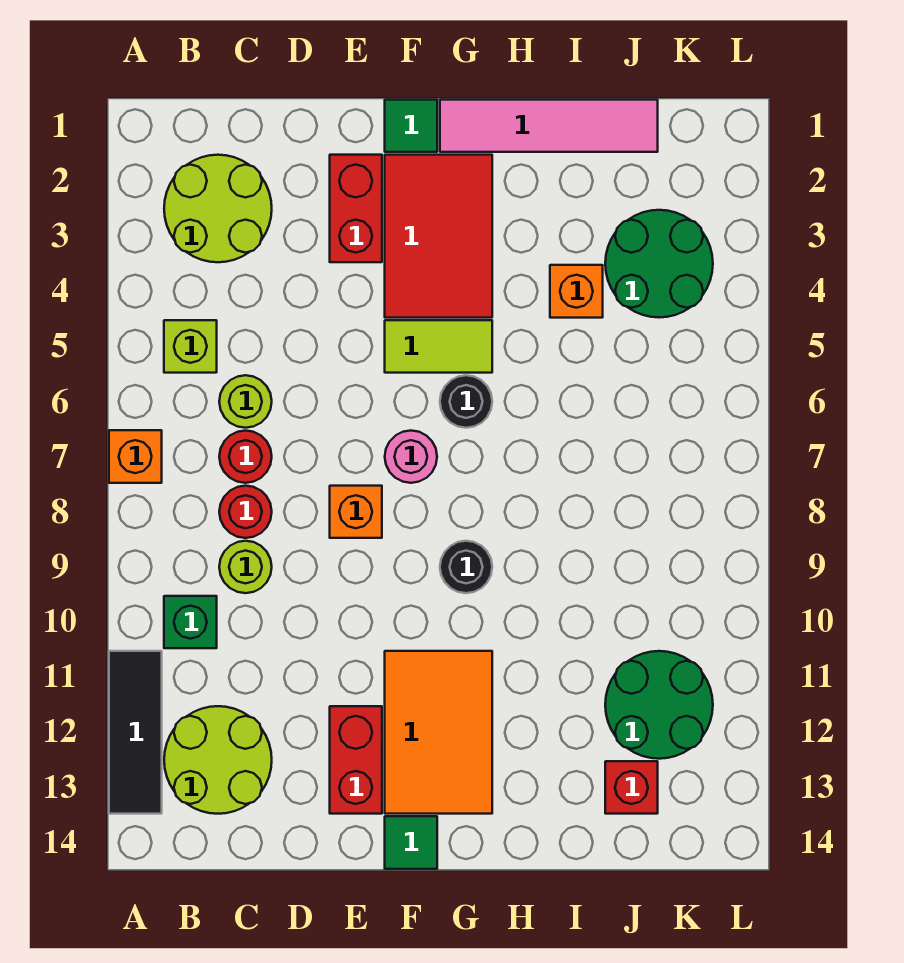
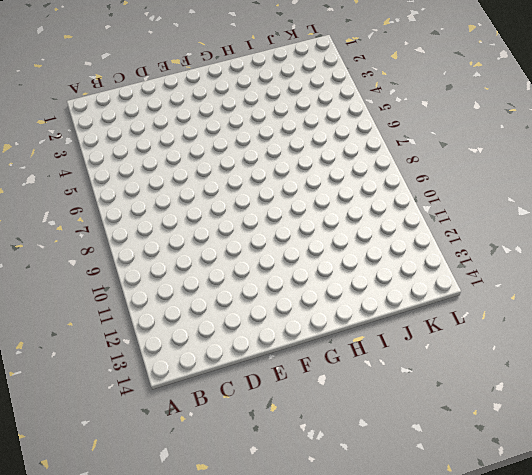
none -> orange 1x1 brick [109,430,162,483]
none -> black 1x3 tile [109,651,162,814]
none -> lime 2x2 round brick [164,155,272,262]

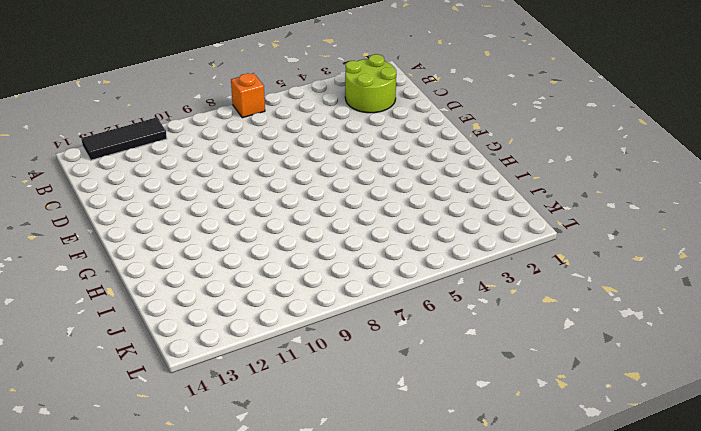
none -> lime 1x1 brick [164,320,217,373]
none -> green 1x1 brick [164,596,217,648]
none -> lime 2x2 round brick [164,706,272,814]

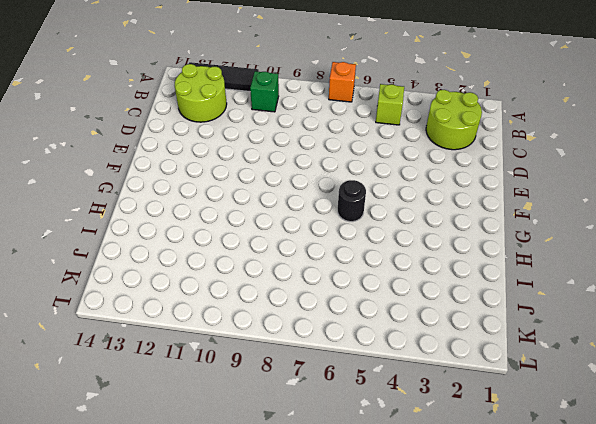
none -> lime 1x1 round brick [219,375,272,428]
none -> red 1x1 round brick [219,431,272,483]
none -> red 1x1 round brick [219,486,272,538]

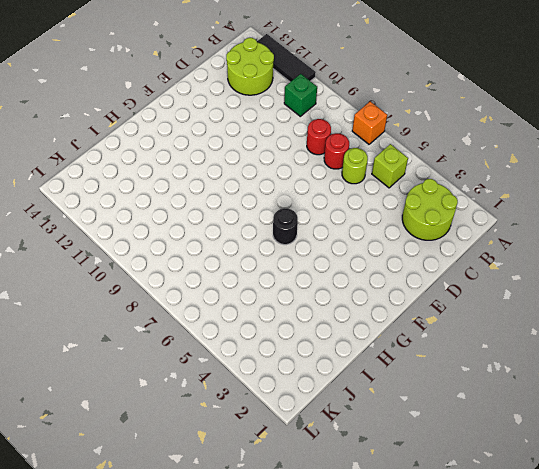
none -> lime 1x1 round brick [219,541,272,593]
none -> red 1x2 brick [330,155,382,262]
none -> orange 1x1 brick [330,486,382,538]

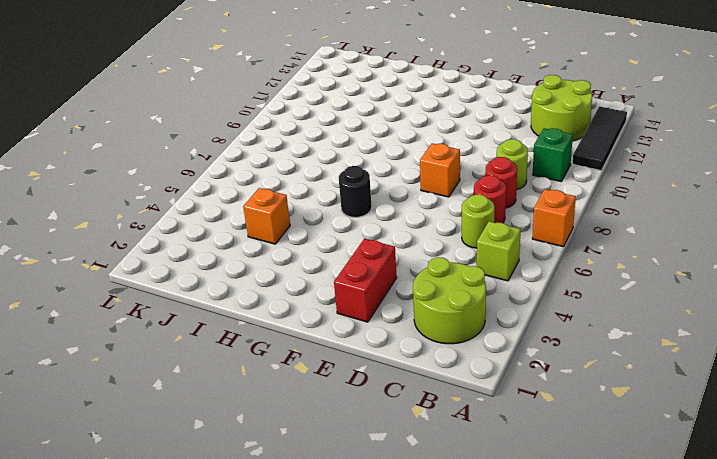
none -> red 1x2 brick [330,706,382,814]
none -> green 1x1 tile [385,100,437,152]
none -> red 2x3 tile [385,155,492,318]

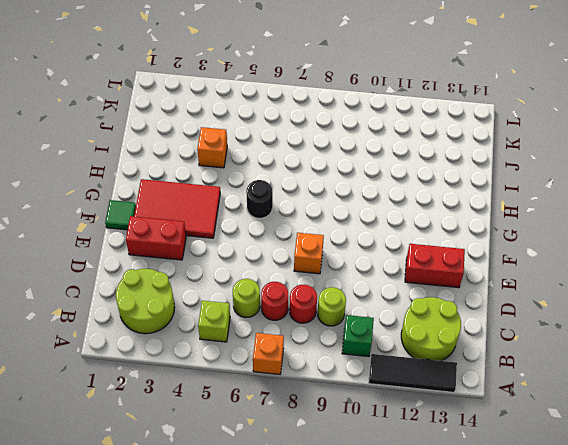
none -> lime 1x2 tile [385,320,492,373]
none -> pink 1x1 round brick [385,431,437,483]
none -> orange 2x3 tile [385,651,492,814]

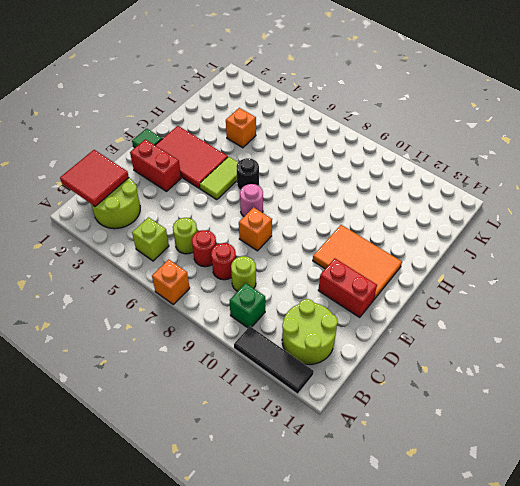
red 2x2 tile [60,150,129,206] -> none
none -> green 1x1 tile [385,816,437,869]
none -> pink 1x4 tile [440,100,658,152]
none -> black 1x1 round brick [440,541,492,593]

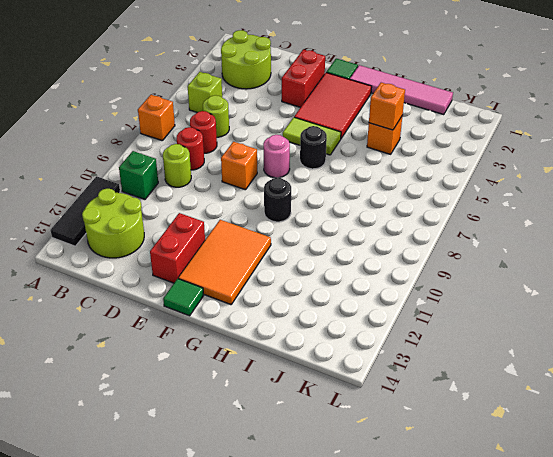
orange 1x1 brick [369,83,405,130] -> none
none -> green 2x2 round brick [605,210,713,318]
none -> green 2x2 round brick [605,651,713,759]
none -> red 1x1 brick [605,761,658,814]

